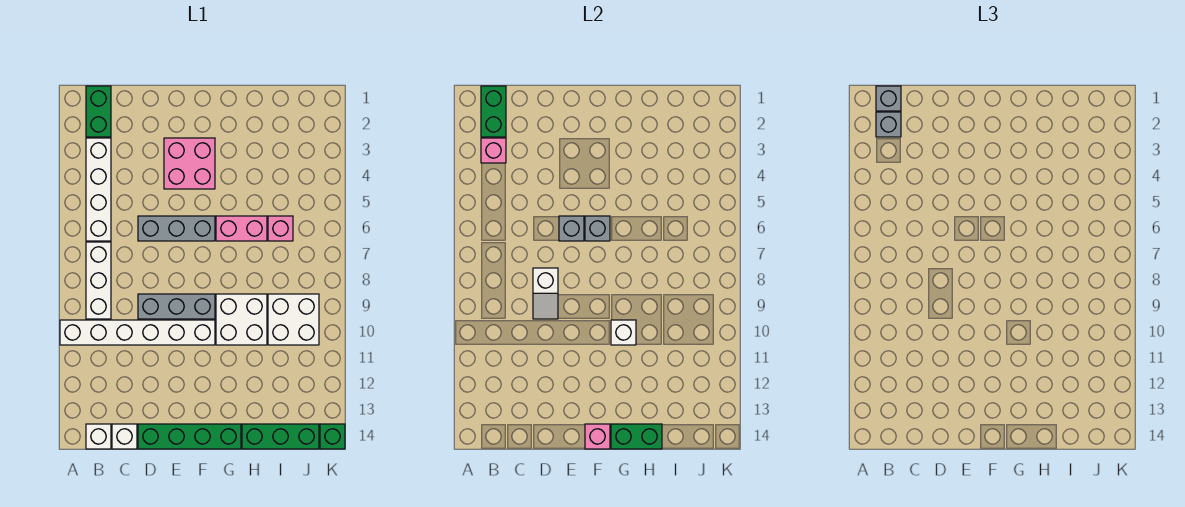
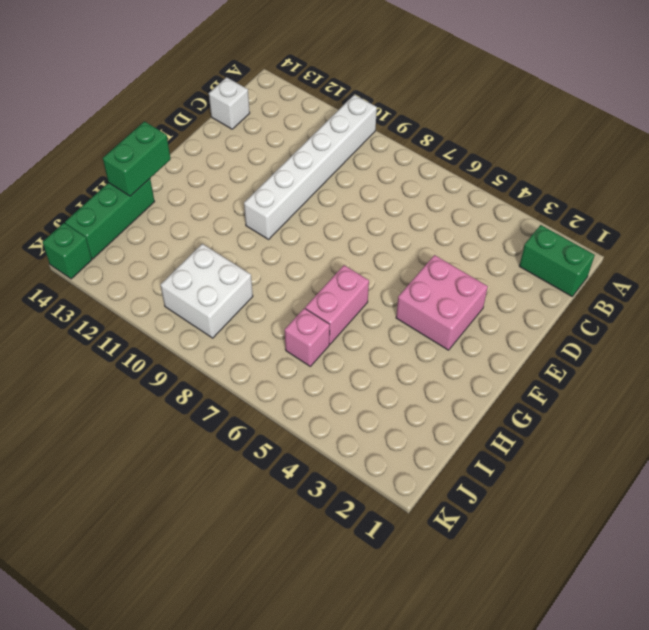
none -> white 1x4 brick [86,138,111,241]
none -> white 1x3 brick [86,242,111,319]
none -> white 1x1 brick [86,424,111,449]

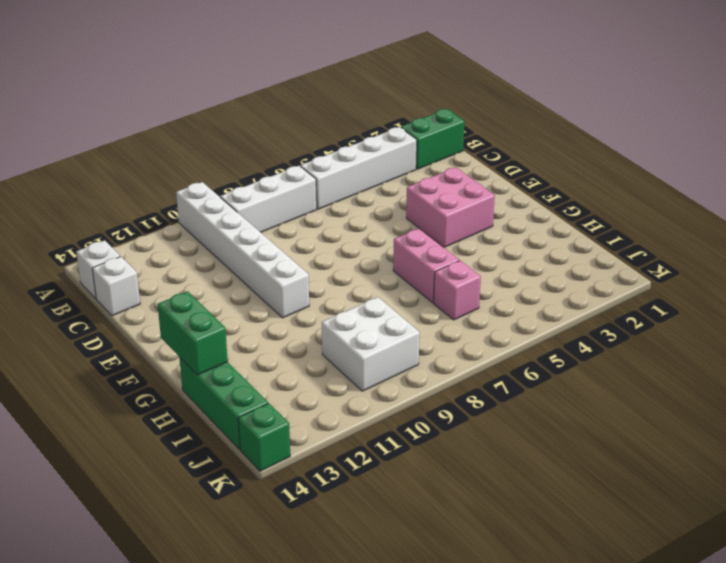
none -> grey 1x3 brick [138,216,215,241]
none -> grey 1x3 brick [138,294,215,319]
none -> green 1x4 brick [138,424,241,449]

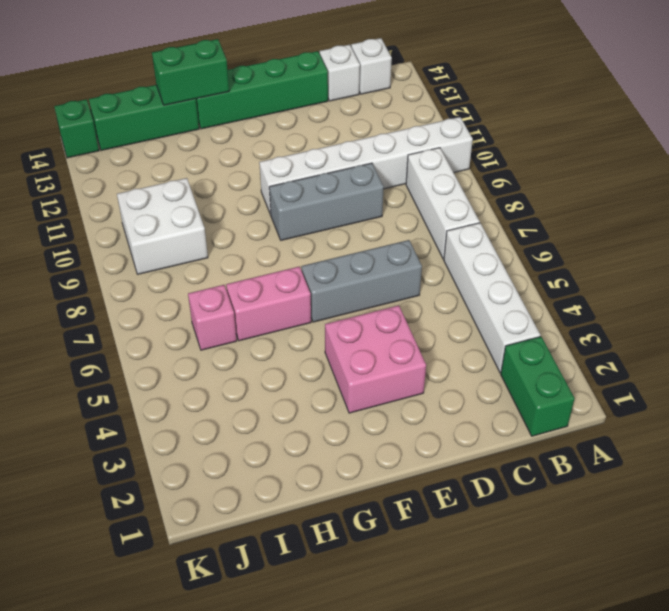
none -> white 2x2 brick [216,294,267,345]
none -> green 1x2 brick [481,86,506,137]
none -> pink 1x1 brick [481,138,506,163]

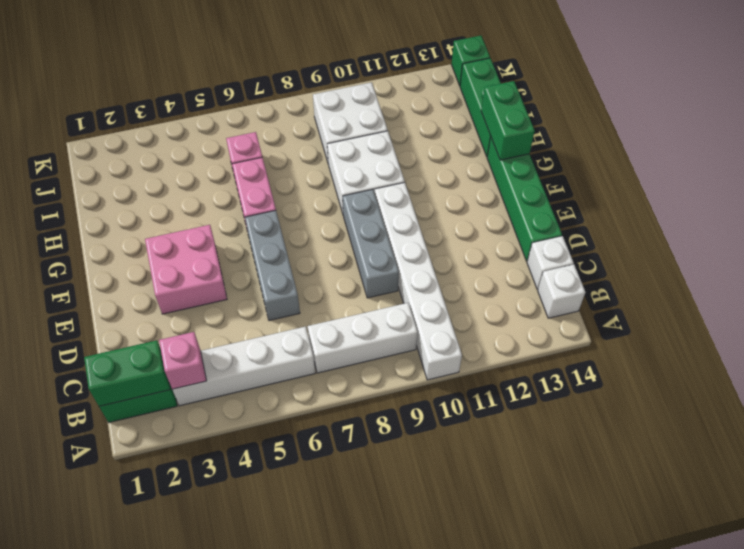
none -> white 1x2 slope [533,268,558,319]
none -> grey 1x1 brick [559,216,584,241]
none -> grey 1x1 brick [585,216,610,241]

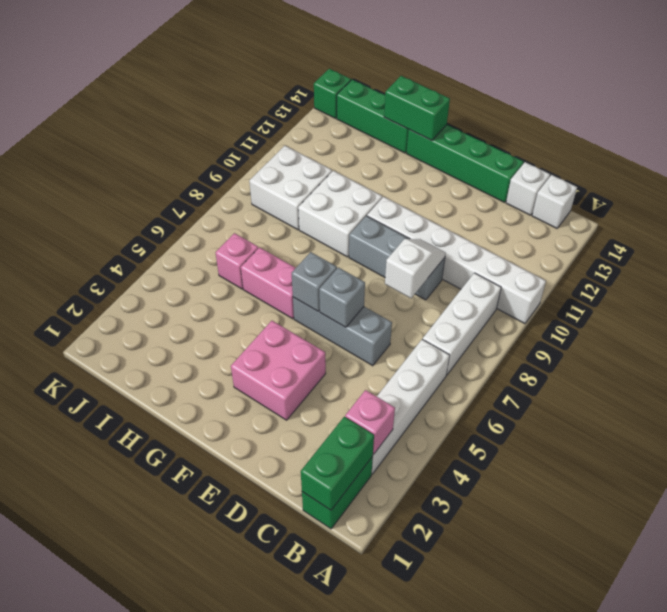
none -> pink 1x1 brick [585,424,610,449]
none -> white 1x1 brick [611,320,636,345]
none -> grey 1x1 brick [876,86,901,111]

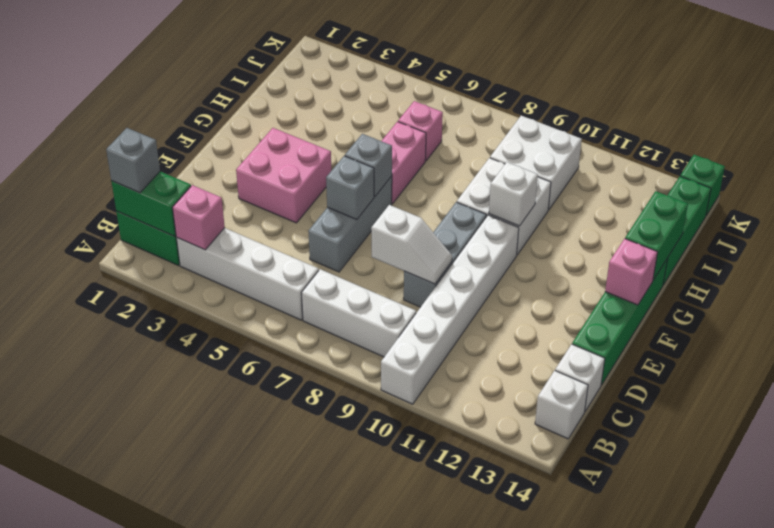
none -> grey 1x1 brick [876,112,901,137]

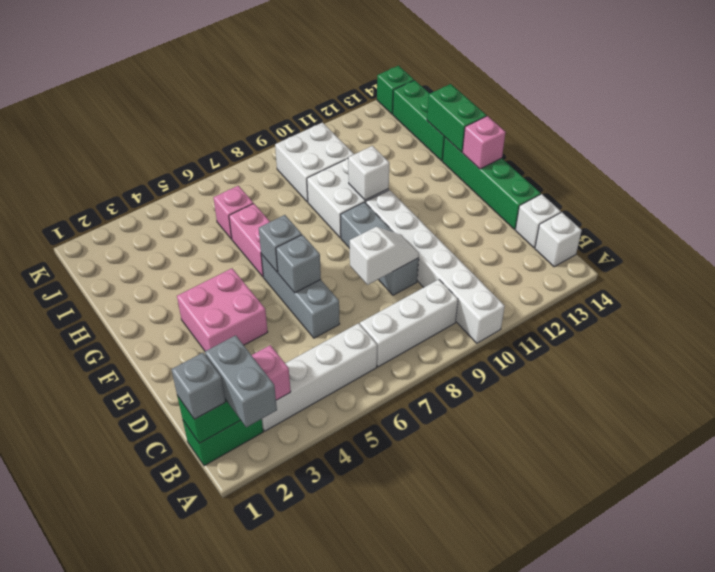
grey 1x2 brick [205,335,277,427] -> grey 1x1 brick [876,112,901,137]

